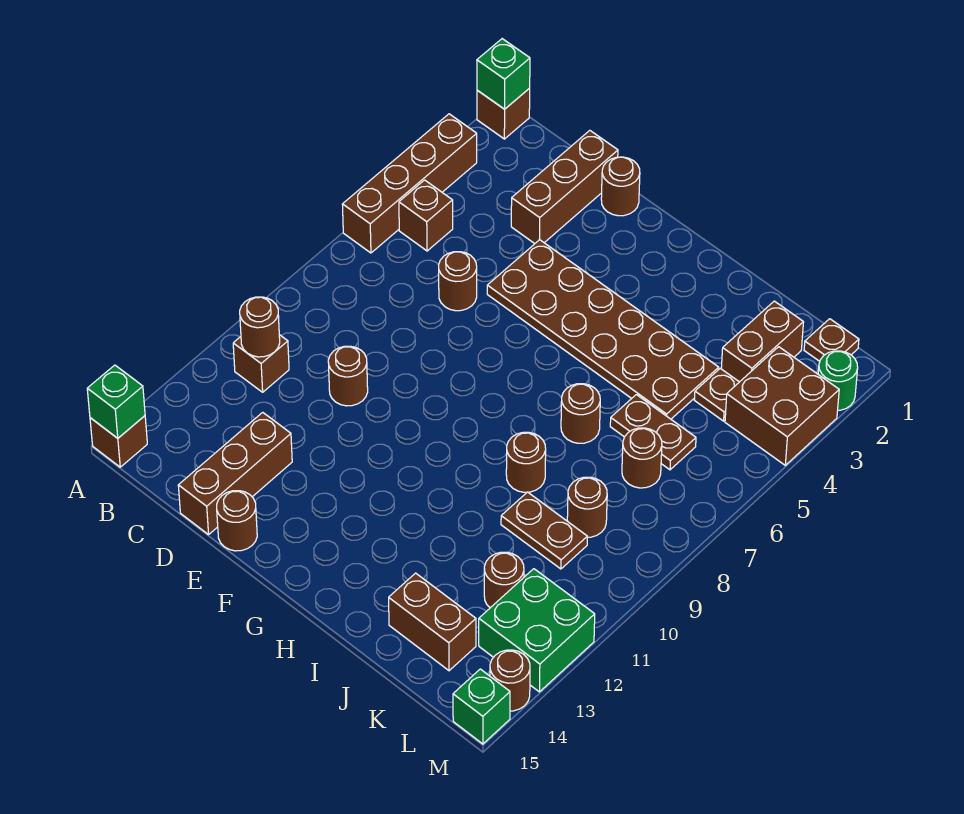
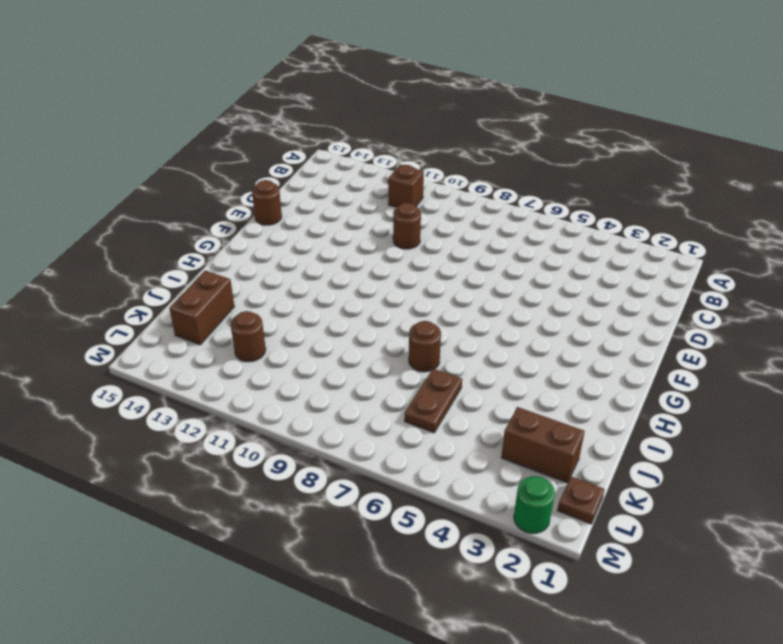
none -> brown 1x1 brick [477,88,530,139]
none -> brown 1x4 brick [342,114,477,253]
none -> brown 1x1 brick [90,416,147,467]
none -> brown 1x1 brick [399,180,453,251]

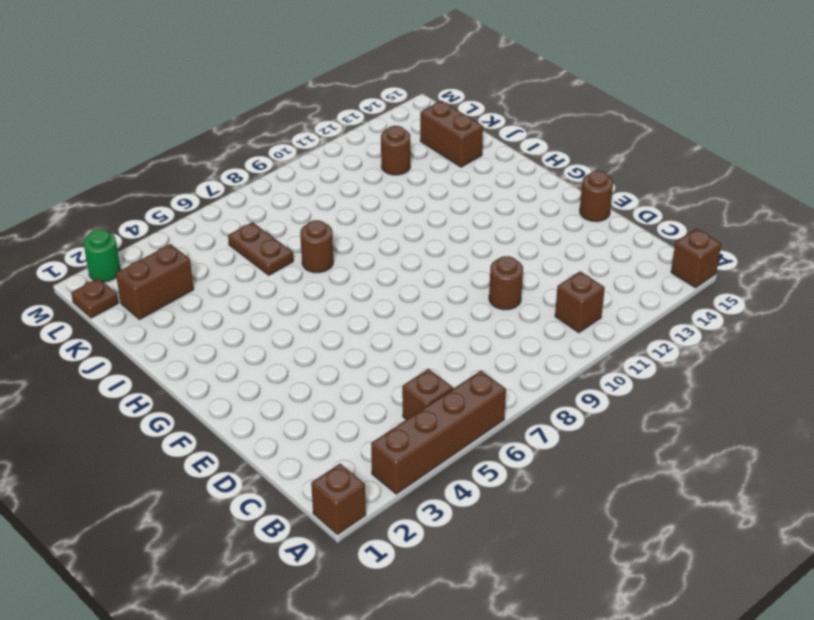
none -> brown 1x3 brick [511,131,618,244]
none -> brown 1x1 round brick [439,252,477,311]
none -> brown 1x3 brick [178,412,292,535]
none -> brown 1x1 round brick [601,157,640,216]

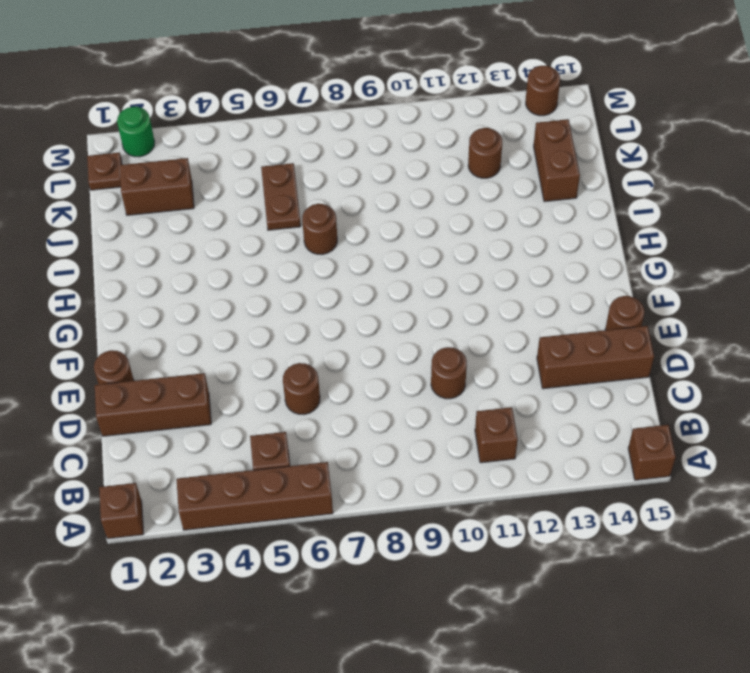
none -> brown 2x6 plate [487,240,719,419]
none -> brown 1x1 round brick [506,432,546,492]
none -> brown 1x2 plate [501,492,587,569]
none -> brown 1x1 plate [694,368,739,421]

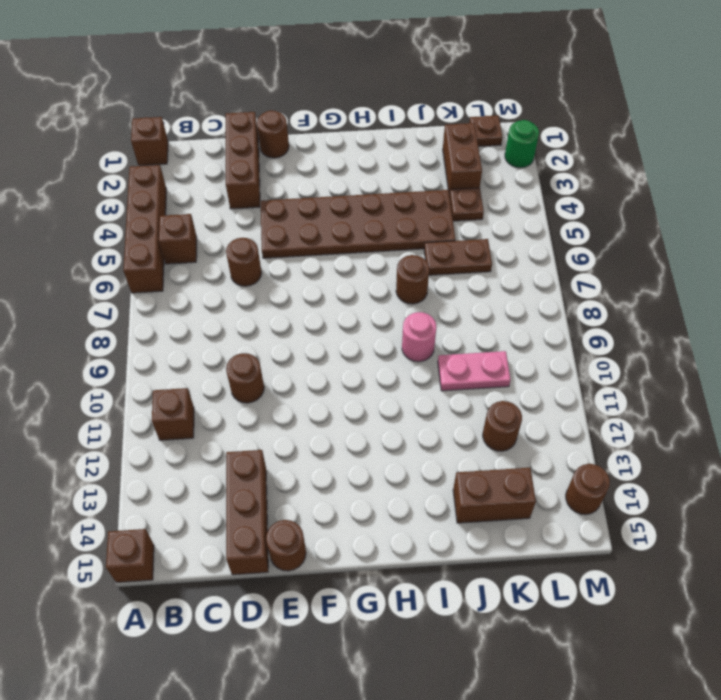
pink 1x1 round brick [402,312,436,362] -> brown 1x1 round brick [506,432,546,492]
pink 1x2 plate [438,351,511,391] -> brown 1x2 plate [501,492,587,569]
none -> brown 1x1 round brick [622,428,662,488]
none -> brown 1x1 round brick [567,477,607,537]
none -> brown 2x2 brick [725,347,839,465]
none -> green 2x2 brick [479,569,595,692]

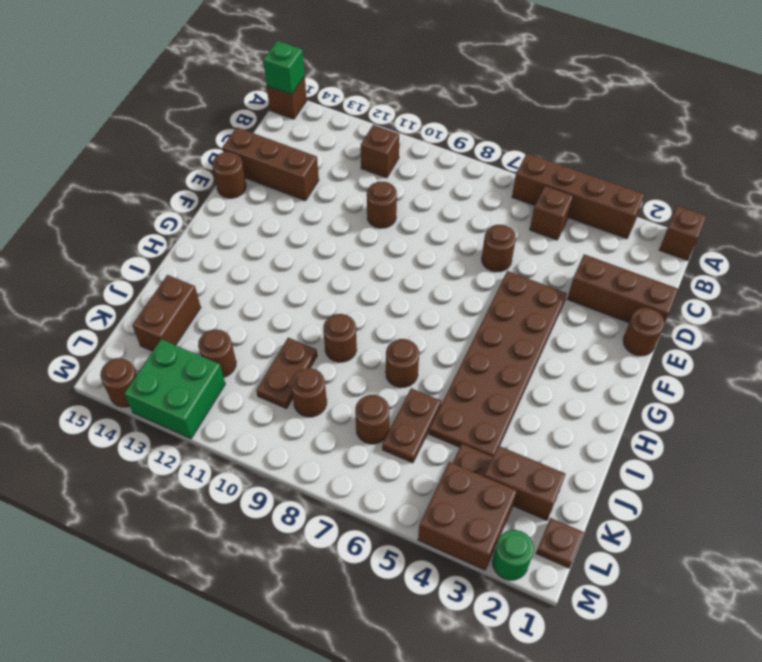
none -> green 1x1 brick [453,669,510,744]
none -> green 1x1 brick [477,39,530,109]
none -> brown 1x1 round brick [240,297,280,357]

